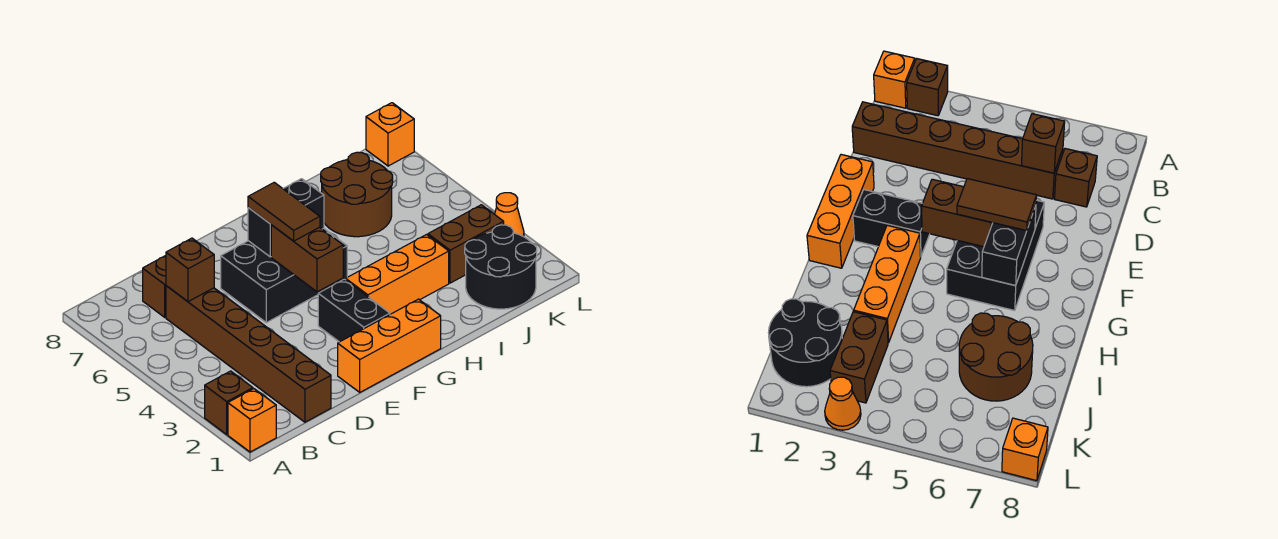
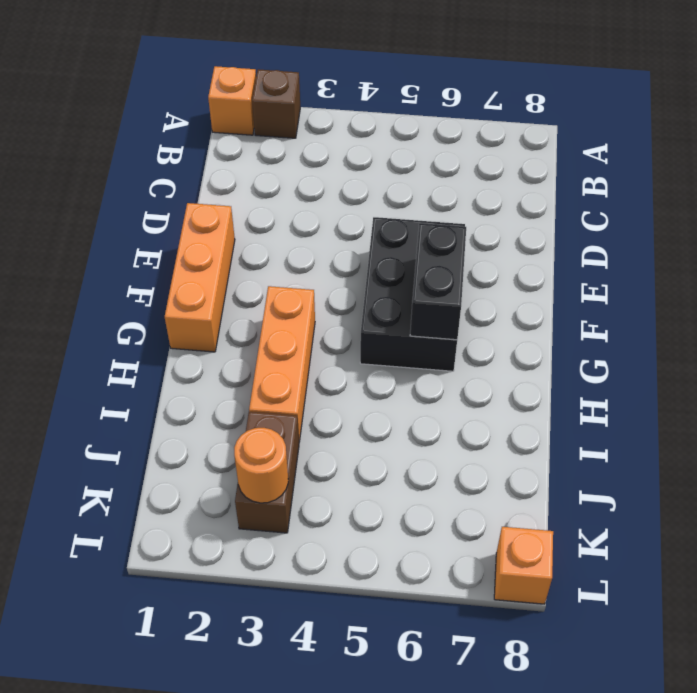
orange 1x1 round brick [234,428,288,503] -> none
none -> brown 1x6 brick [166,286,331,422]
none -> brown 1x1 brick [143,256,166,317]
none -> black 1x2 brick [318,279,390,342]

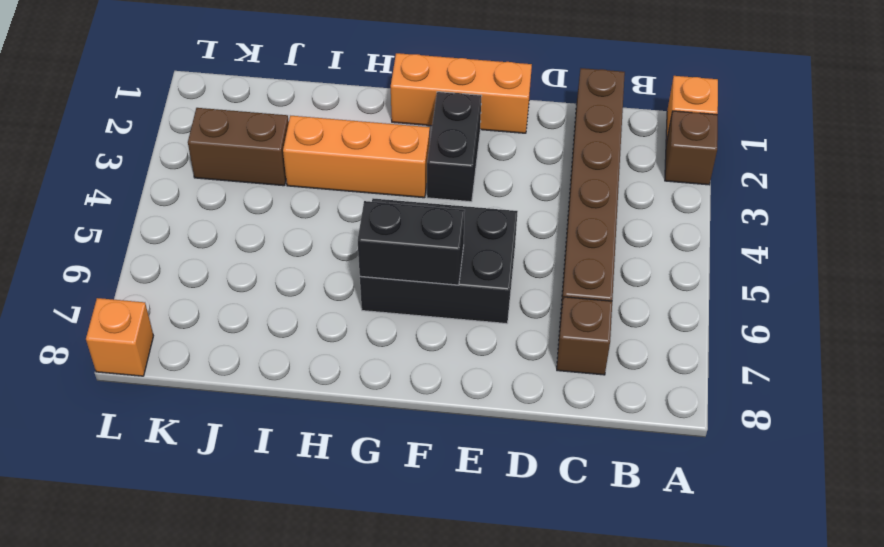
none -> brown 2x2 round brick [321,152,393,237]
none -> black 2x2 round brick [465,225,537,309]
none -> orange 1x1 cone [495,193,524,237]

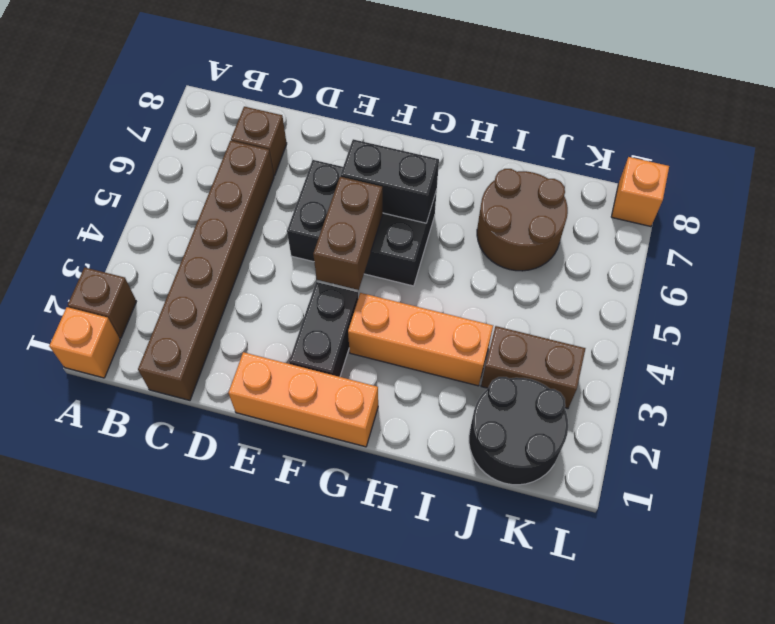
none -> orange 1x1 cone [495,193,524,237]
none -> brown 1x1 brick [166,238,214,302]
none -> brown 1x2 tile [248,182,320,241]

